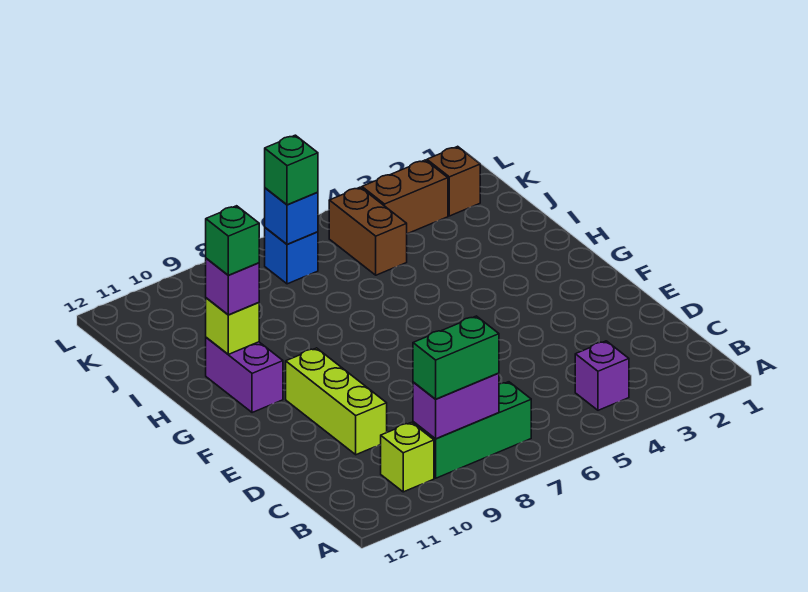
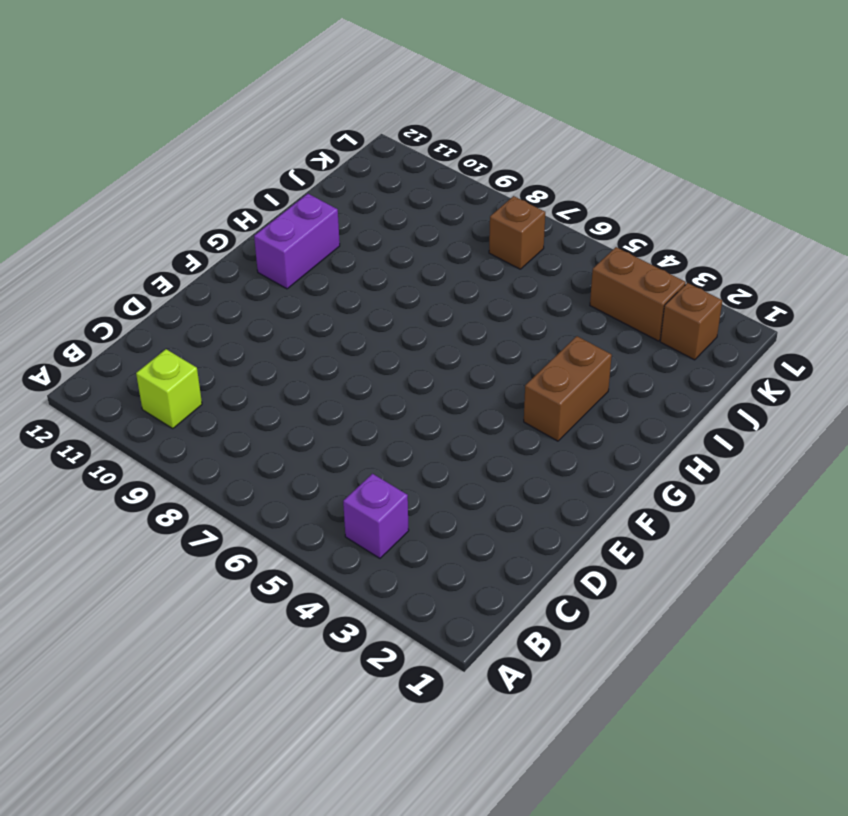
brown 1x2 brick [524,336,612,441] -> brown 1x2 brick moved to [329,187,407,275]
brown 1x1 brick [489,196,545,269] -> blue 1x1 brick [265,228,318,284]
none -> green 1x3 brick [413,382,531,478]
none -> lime 1x3 brick [286,348,387,455]
none -> purple 1x2 brick [413,373,499,439]

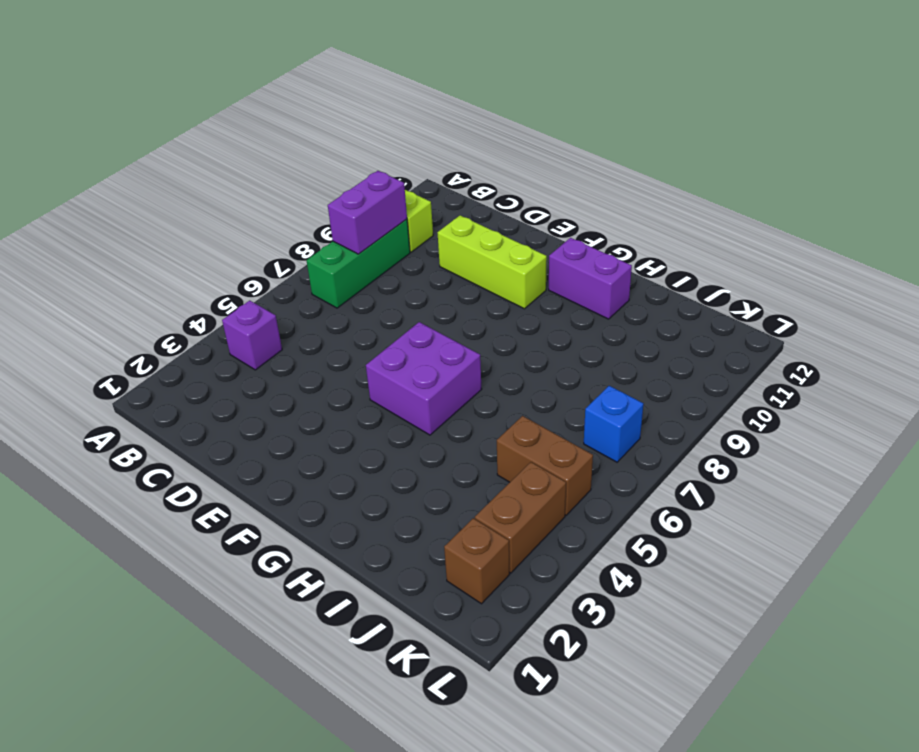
purple 2x2 brick [366,322,482,435] -> none
none -> lime 1x1 brick [206,298,259,354]
none -> blue 1x1 brick [265,188,318,244]
none -> green 1x2 brick [413,316,499,399]

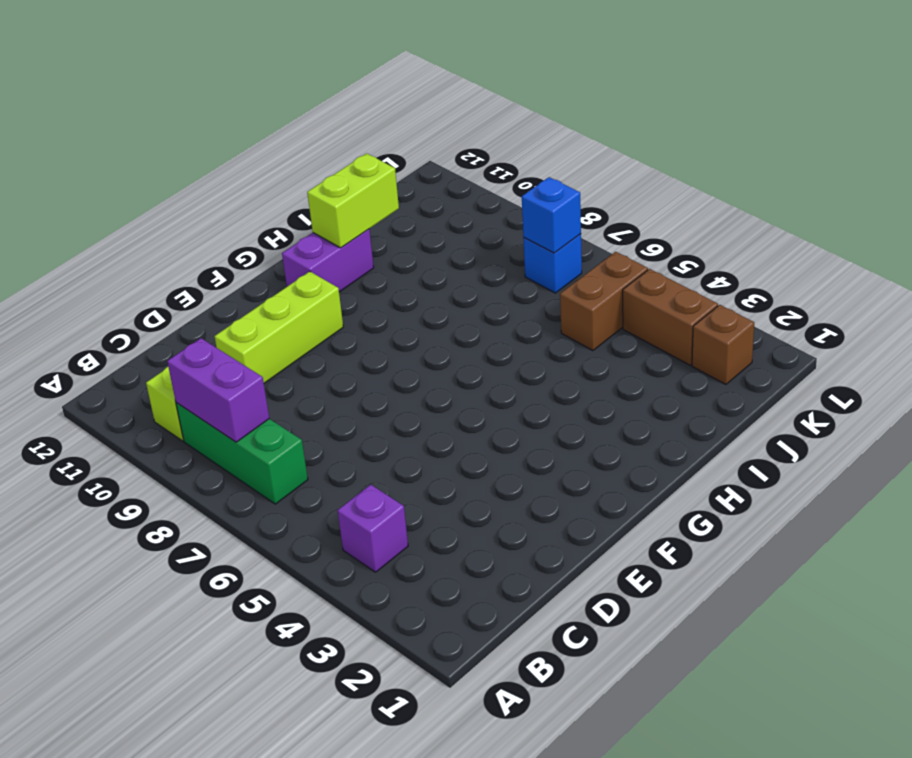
lime 1x2 brick [307,153,399,248] -> lime 1x1 brick [206,298,259,354]
none -> green 1x2 brick [413,316,499,399]
none -> purple 1x1 brick [206,258,259,315]
none -> green 1x1 brick [265,135,318,205]

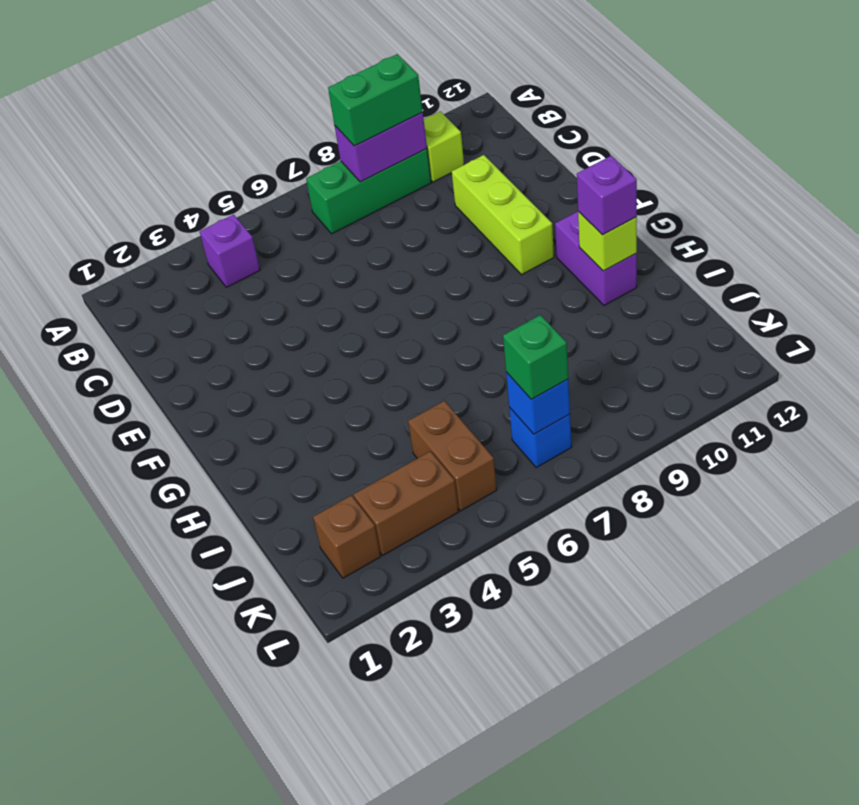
none -> green 1x1 brick [206,206,259,275]

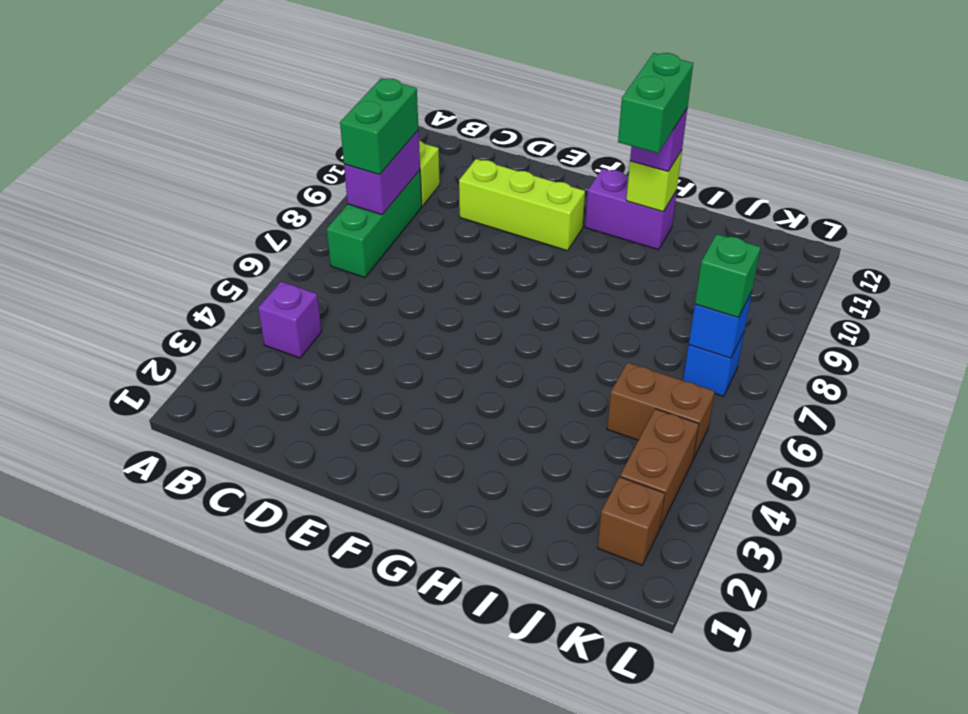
green 1x2 brick [618,53,693,153] -> green 1x1 brick [206,206,259,275]

